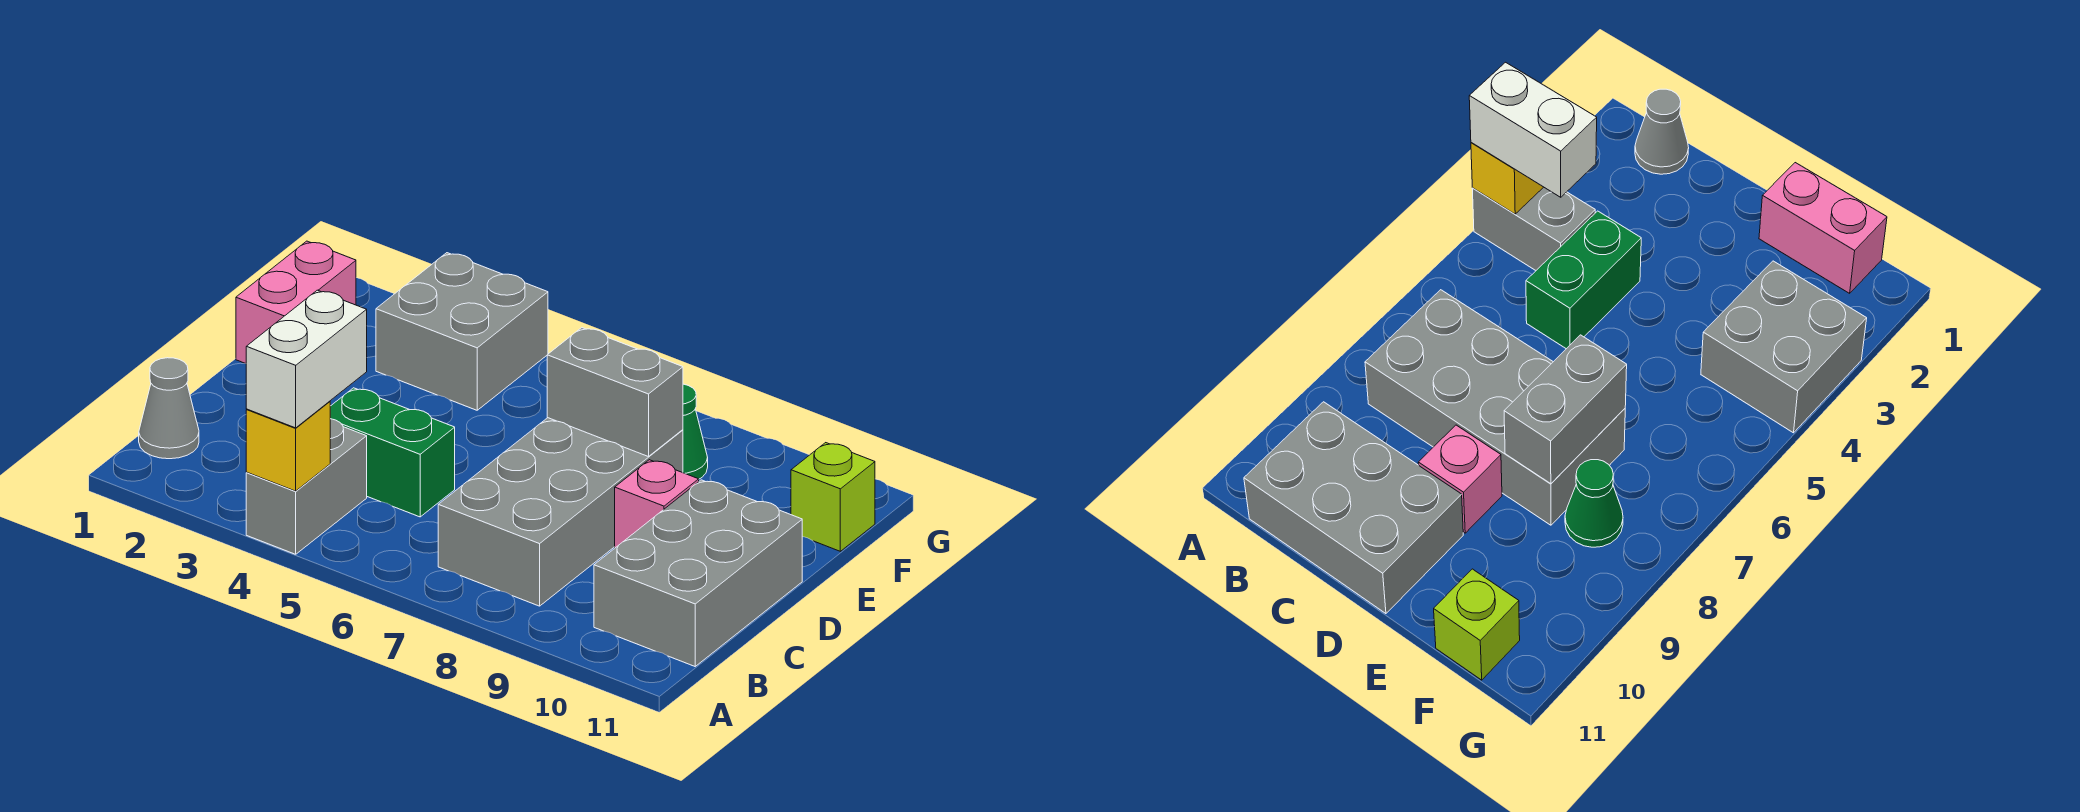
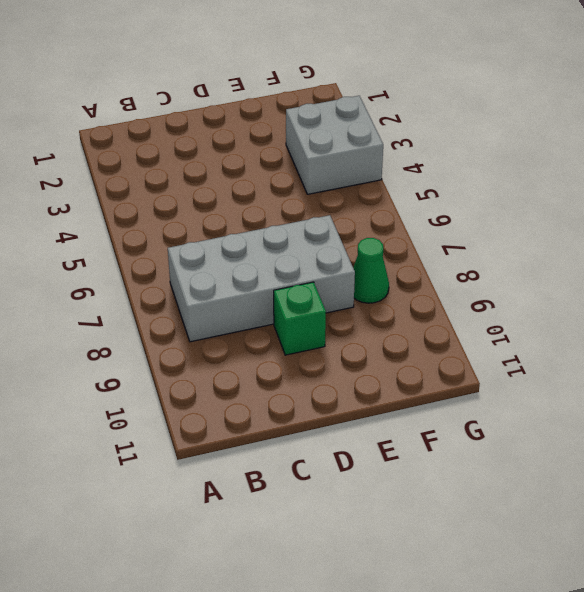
green 1x1 brick [274,282,326,355] -> pink 1x1 brick [615,460,699,548]
none -> grey 1x2 brick [246,419,367,554]
none -> grey 1x1 cone [139,358,199,459]
none -> grey 2x3 brick [594,480,802,666]

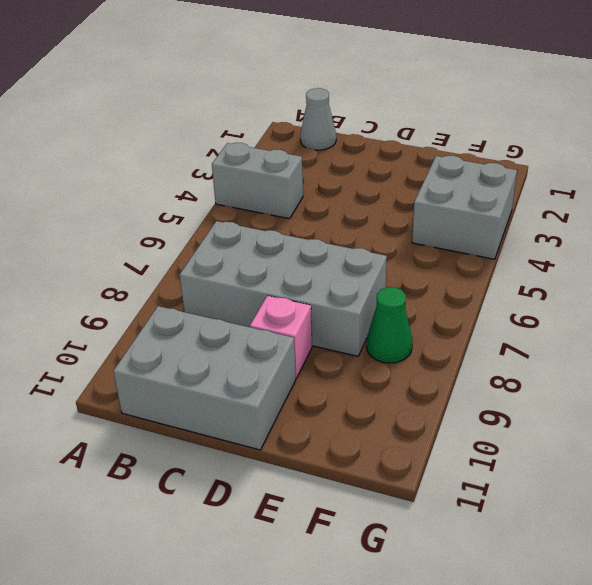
none -> green 1x2 brick [330,388,455,517]
none -> pink 1x2 brick [236,241,356,364]
none -> lime 1x1 brick [791,443,875,551]

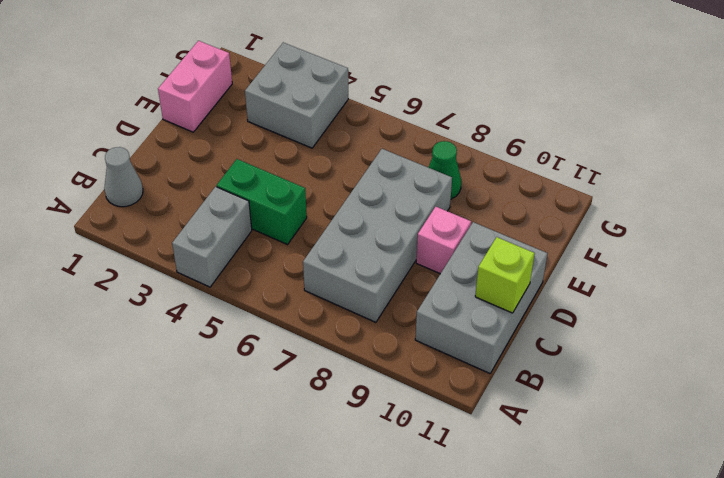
lime 1x1 brick [475,237,535,313] -> lime 1x1 brick moved to [791,443,875,551]
none -> yellow 1x1 brick [246,401,330,491]
none -> grey 1x2 brick [547,328,683,457]
none -> white 1x2 brick [246,290,367,428]

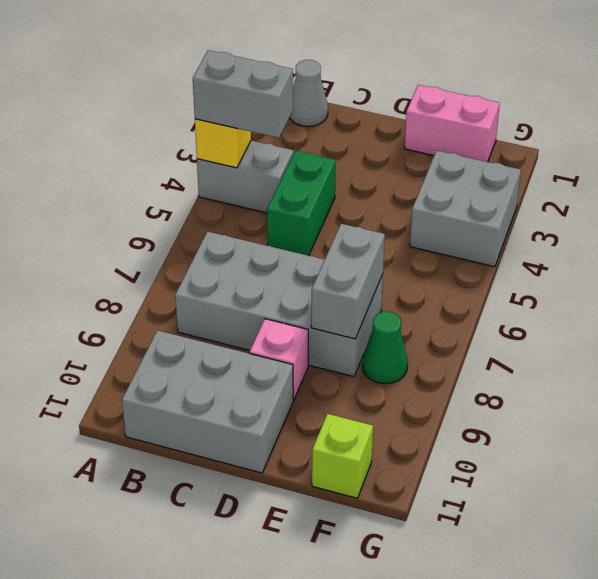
grey 1x2 brick [193,50,293,138] -> white 1x2 brick [246,290,367,428]

